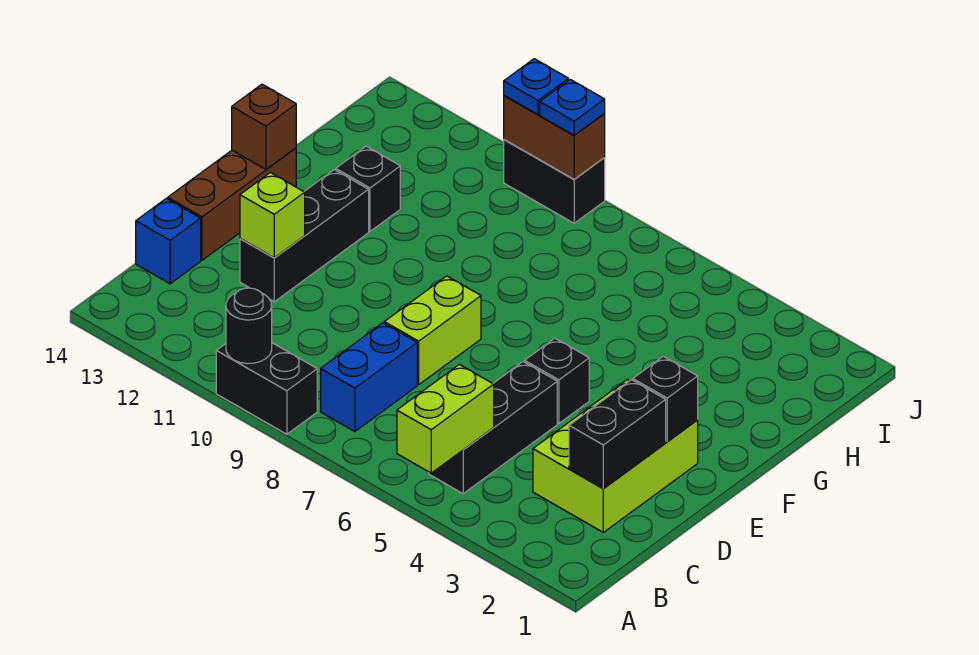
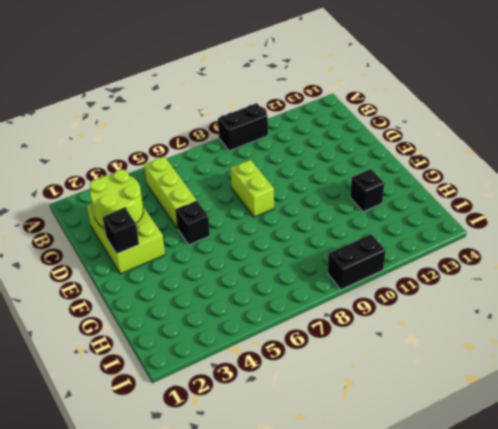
lime 1x3 brick [144,157,197,229] -> black 1x3 brick [429,362,557,494]
lime 2x2 round brick [90,170,143,228] -> black 1x2 brick [569,380,666,489]
none -> blue 1x2 brick [321,323,417,432]
none -> blue 1x1 brick [136,199,201,284]
none -> black 1x3 brick [240,170,369,302]

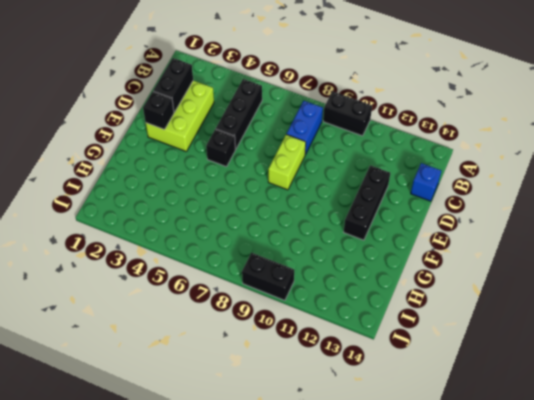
none -> brown 1x3 brick [168,148,296,260]
none -> black 1x1 brick [336,146,400,231]
none -> lime 1x2 brick [397,365,494,473]

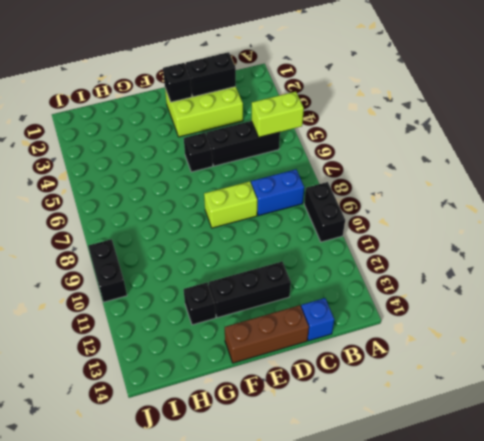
none -> black 1x1 round brick [226,288,272,364]
none -> lime 1x1 brick [240,173,305,258]
none -> brown 1x1 brick [232,84,296,169]

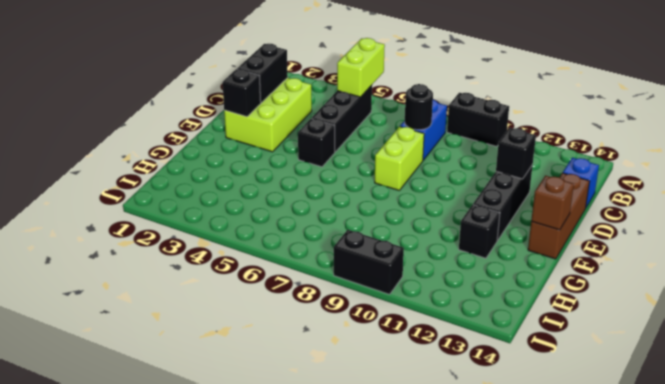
black 1x1 round brick [405,84,433,130] -> black 1x1 round brick moved to [226,288,272,364]
black 1x1 brick [496,128,536,179] -> lime 1x1 brick [240,173,305,258]
none -> brown 1x2 brick [504,96,605,179]
none -> blue 1x1 plate [540,79,605,135]
none -> blue 1x1 plate [504,59,568,115]

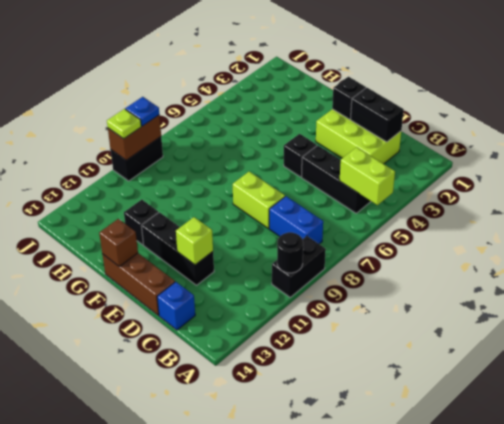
lime 1x1 plate [107,109,141,139] -> blue 1x1 plate [504,59,568,115]

